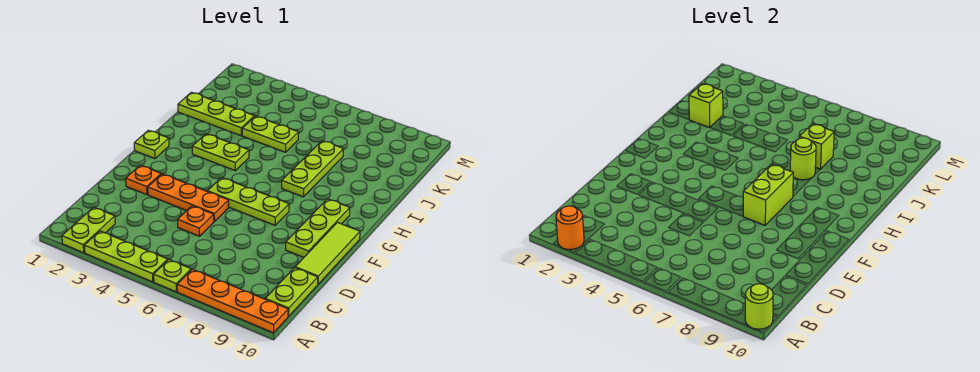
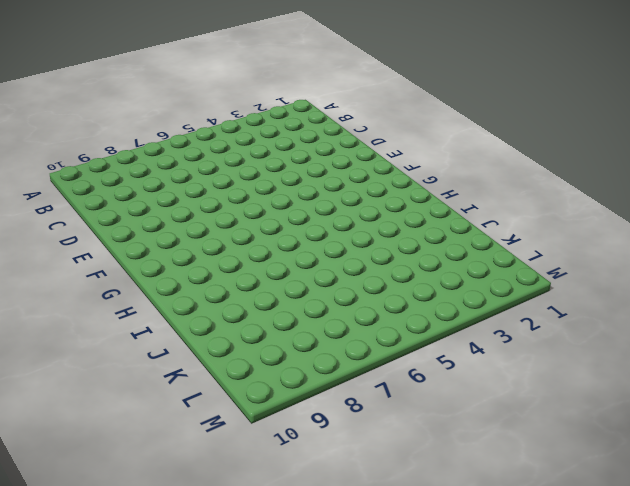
none -> lime 1x2 plate [62,207,115,253]
none -> lime 1x3 plate [84,231,168,282]
none -> lime 1x1 plate [154,260,191,292]

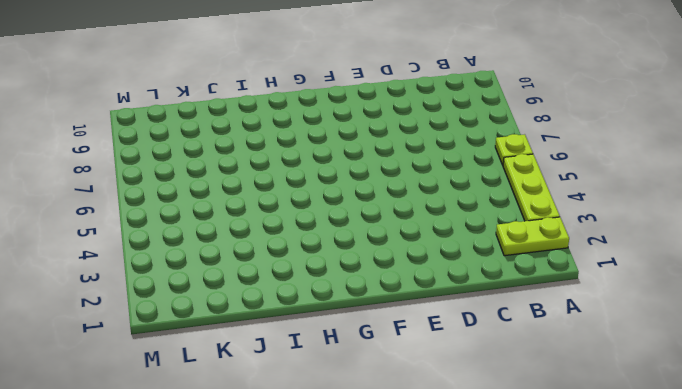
none -> orange 1x4 plate [177,269,288,333]
none -> lime 1x2 plate [266,268,318,316]
none -> orange 1x1 plate [178,206,214,236]

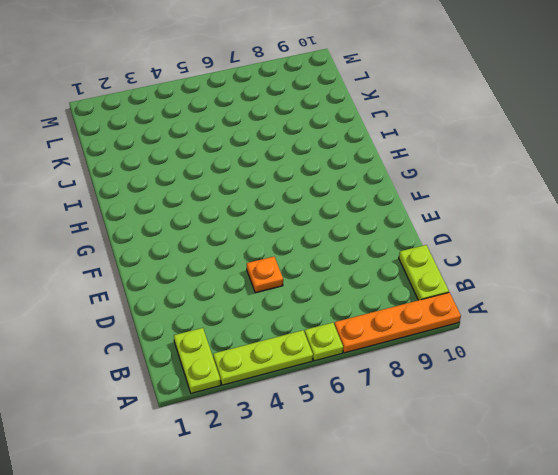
none -> lime 1x3 tile [295,222,360,284]
none -> orange 1x1 plate [126,165,161,195]
none -> orange 1x3 plate [148,174,229,222]

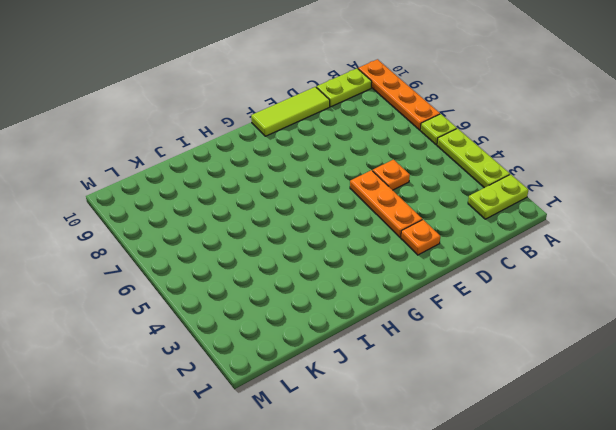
none -> lime 1x3 plate [286,199,350,257]
none -> lime 1x3 plate [208,178,289,225]
none -> lime 1x1 plate [134,130,169,159]

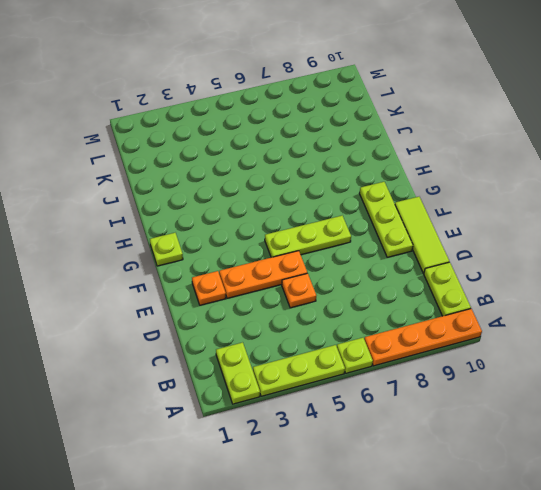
none -> lime 1x2 plate [192,134,249,171]
none -> lime 1x3 plate [282,141,343,197]
none -> lime 1x3 plate [178,92,255,136]

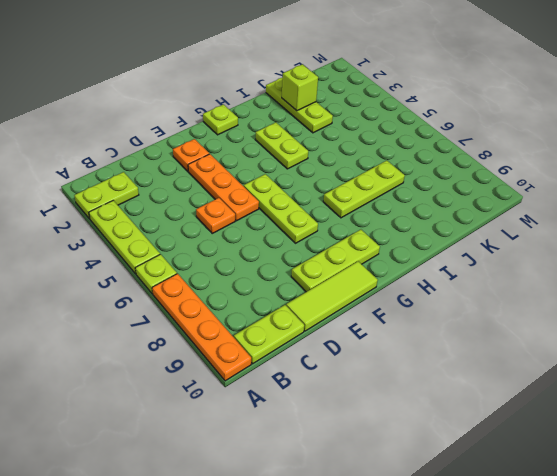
none -> lime 1x2 plate [242,116,299,152]
none -> orange 1x1 round brick [556,206,584,249]
none -> lime 1x1 round brick [745,284,773,329]

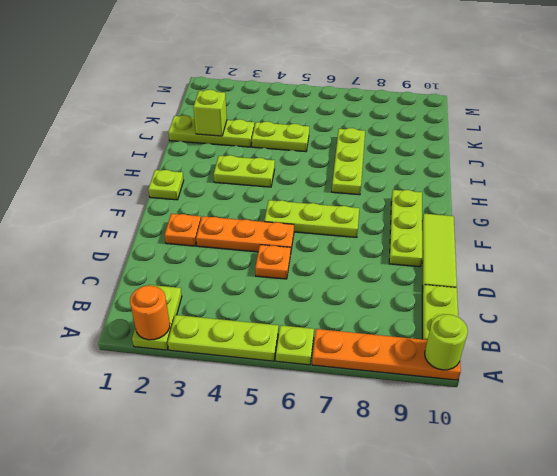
none -> lime 1x2 brick [743,164,793,225]
none -> lime 1x1 round brick [790,138,816,180]
none -> lime 1x1 brick [800,124,834,169]

